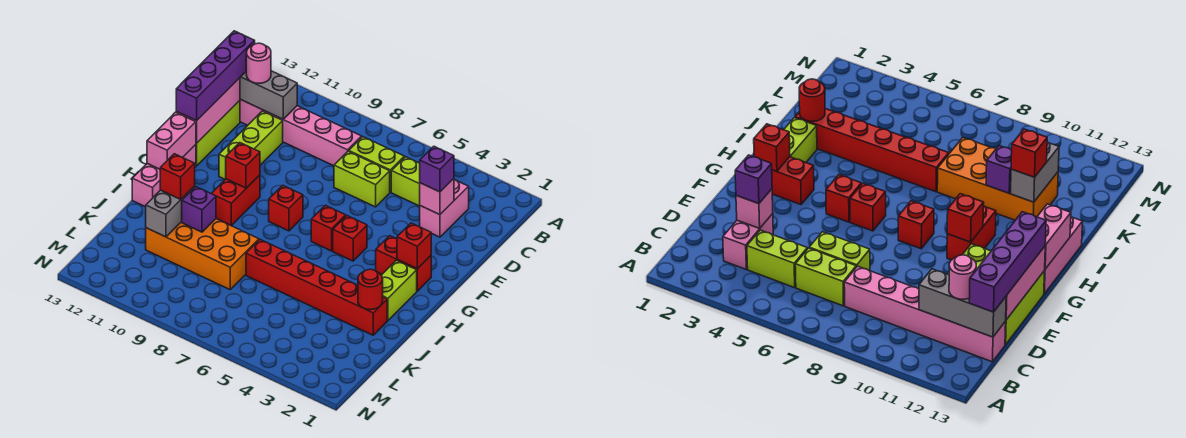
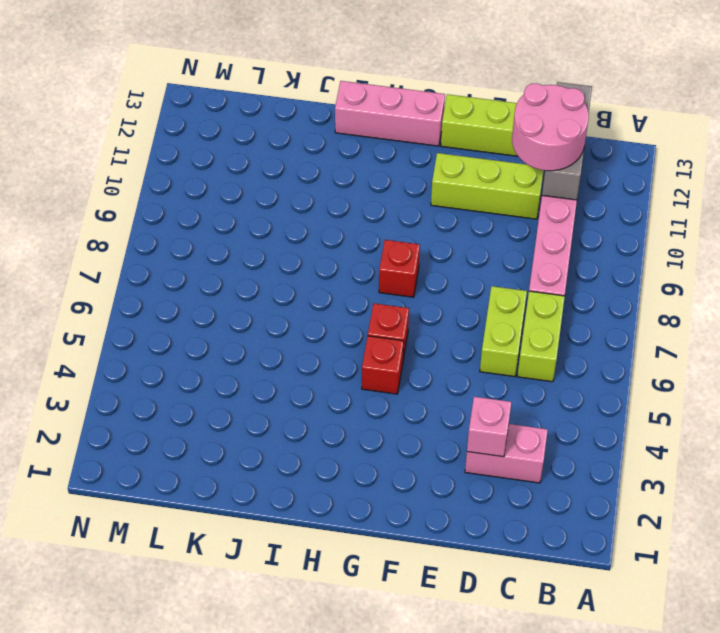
pink 2x2 round brick [512,83,589,171] -> pink 1x1 round brick [246,43,271,83]
none -> lime 1x2 brick [391,157,420,206]
none -> red 1x2 brick [376,236,431,291]
none -> red 1x2 brick [211,175,260,226]

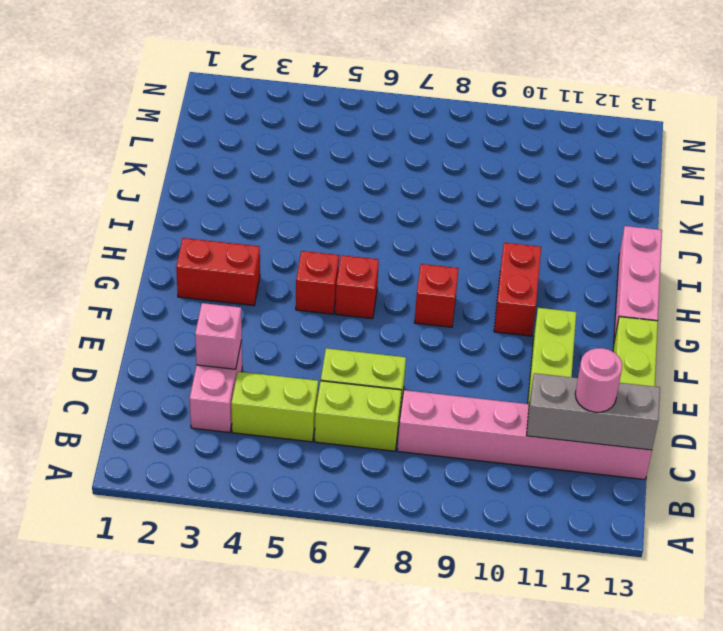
none -> lime 1x2 brick [382,260,417,321]
none -> red 1x6 brick [246,240,387,335]
none -> orange 2x4 brick [146,219,259,289]

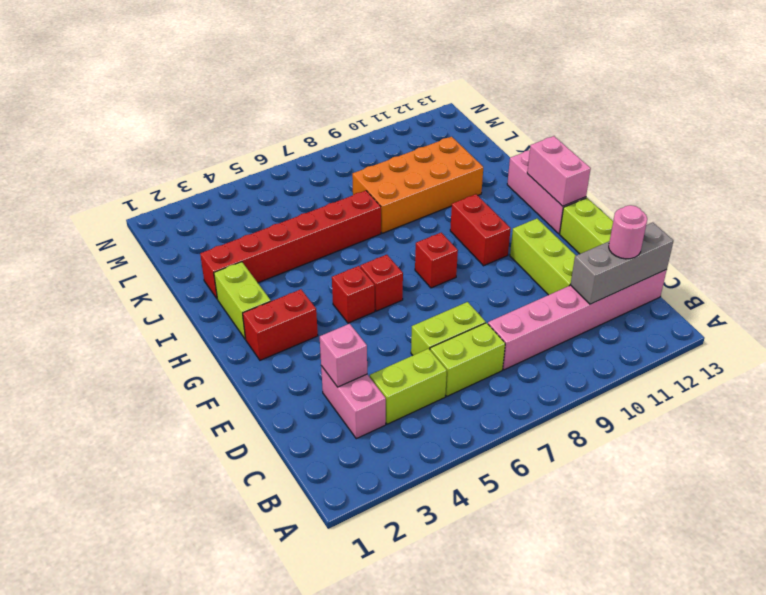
none -> pink 1x3 brick [176,78,240,143]
none -> red 1x1 brick [397,223,431,269]
none -> red 1x1 brick [226,143,260,188]

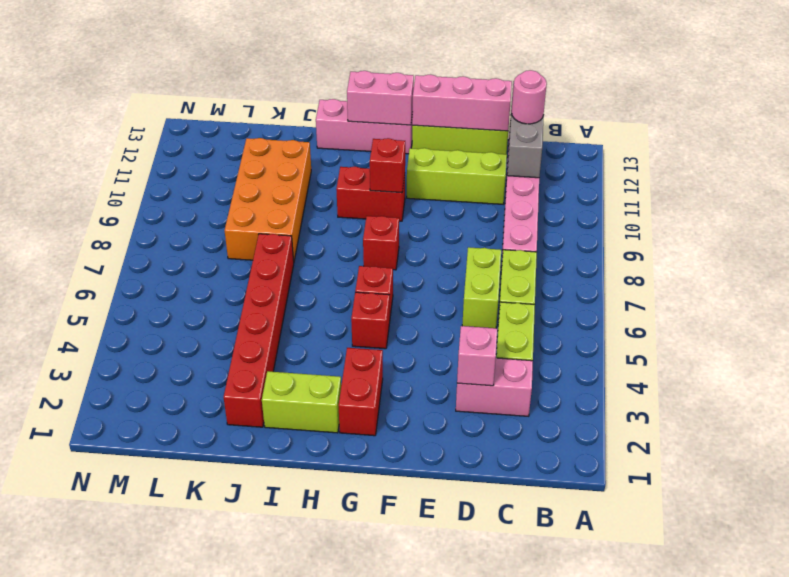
none -> red 1x1 brick [397,223,431,269]
none -> red 1x1 round brick [358,269,383,310]
none -> purple 1x1 brick [182,187,216,232]

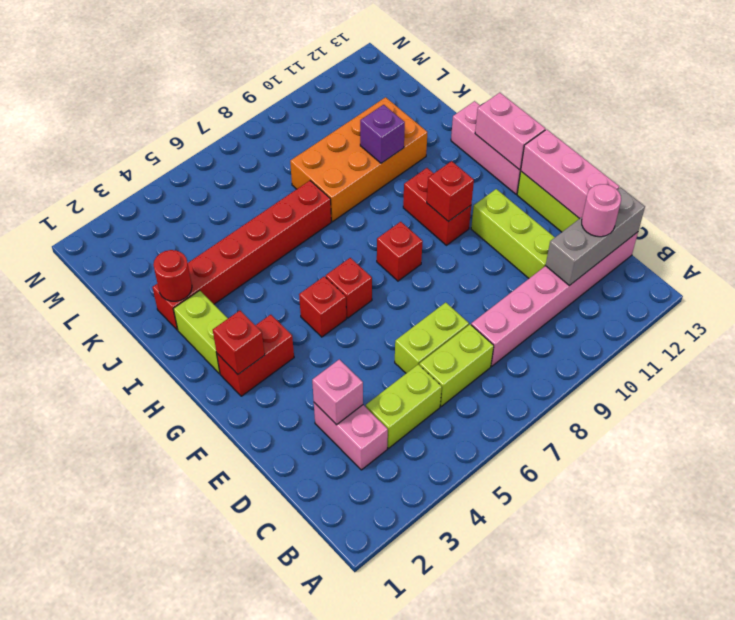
none -> grey 1x2 brick [146,186,195,237]
none -> purple 1x4 brick [176,31,255,121]
none -> purple 1x1 brick [420,146,454,192]

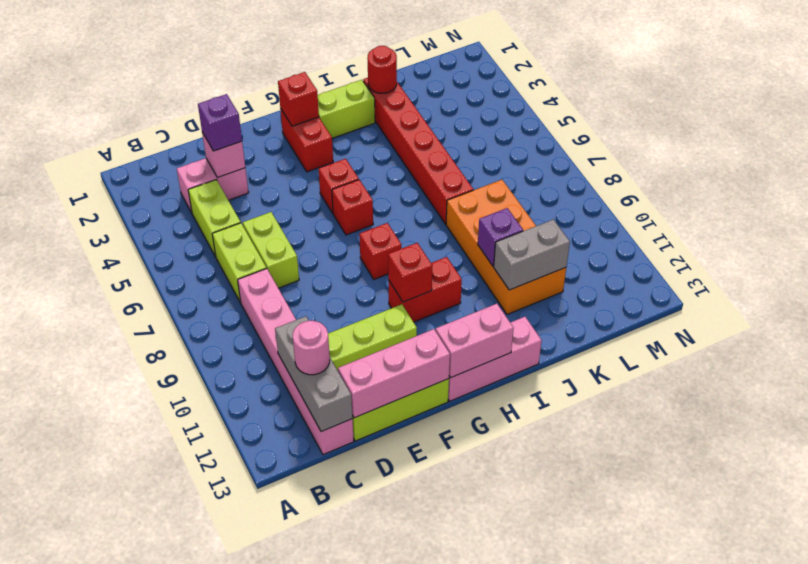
none -> purple 1x4 brick [176,31,255,121]
none -> red 1x1 brick [160,154,195,200]

